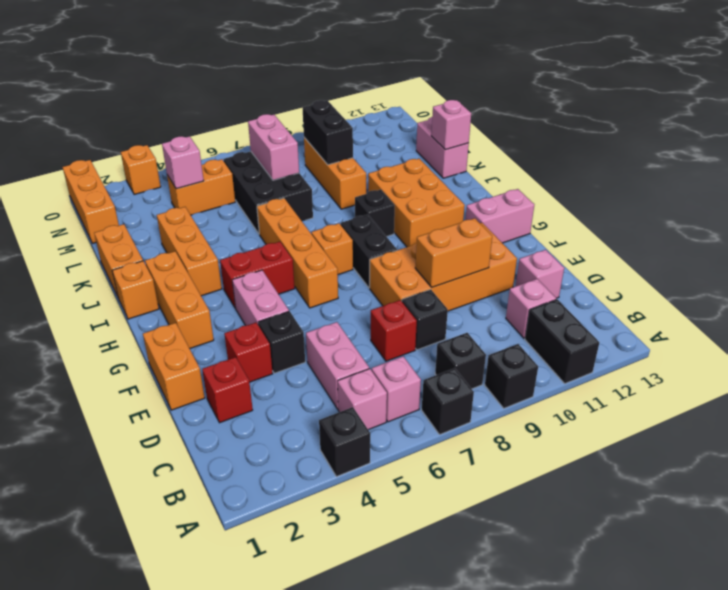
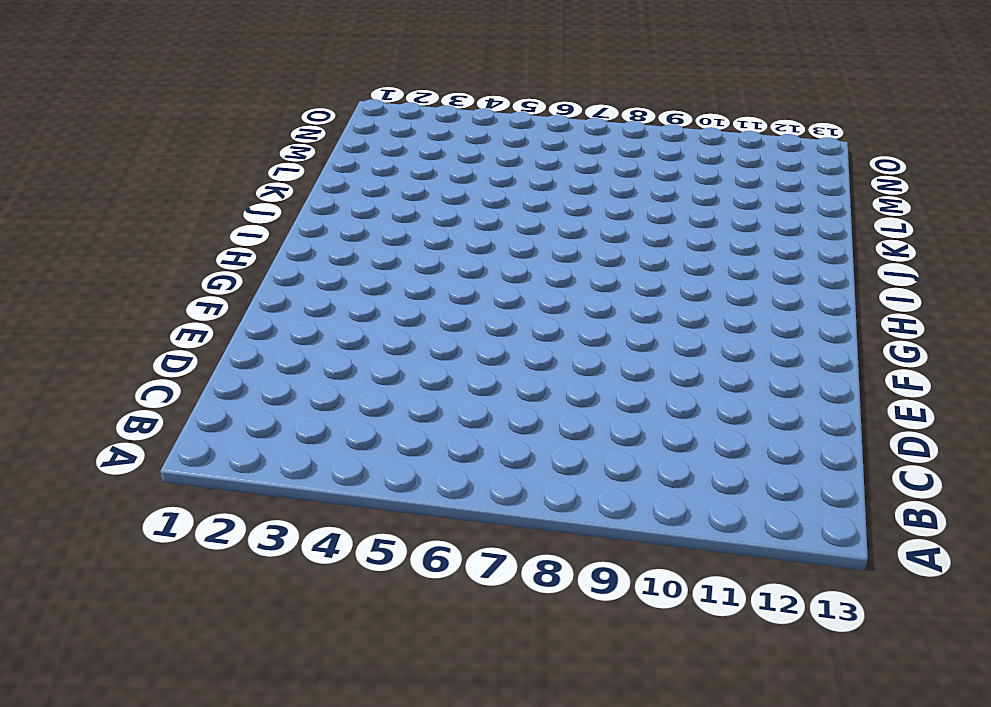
none -> black 1x1 brick [319,407,370,477]
none -> black 1x1 brick [422,368,474,434]
none -> black 1x1 brick [485,344,538,408]
none -> black 1x2 brick [525,299,599,384]

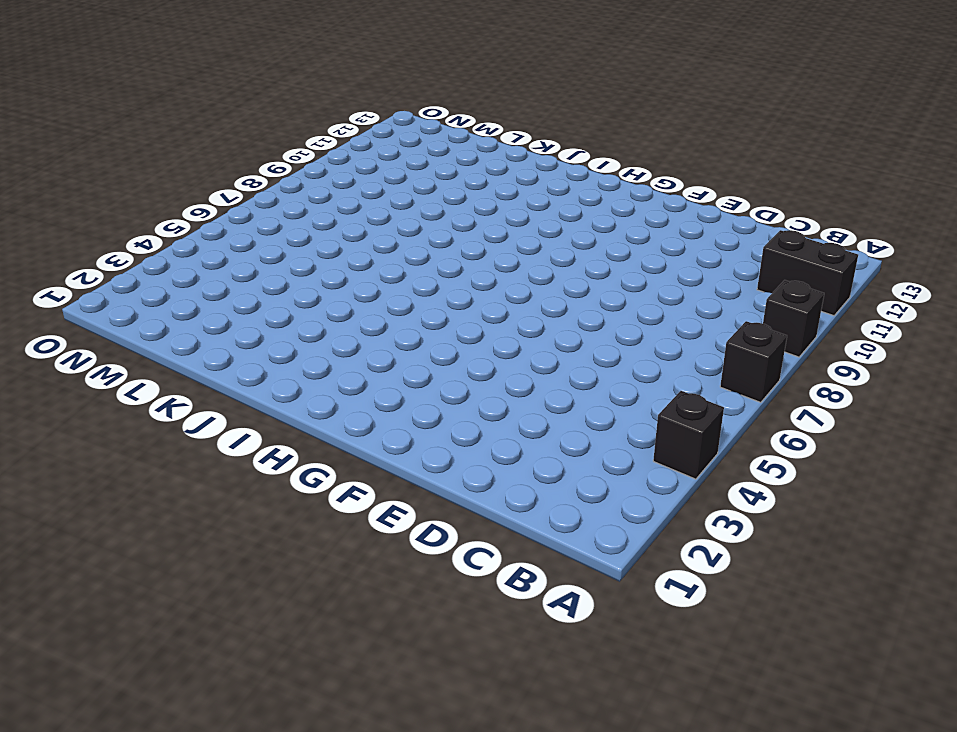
none -> pink 1x1 brick [338,369,387,430]
none -> pink 1x1 brick [372,356,421,422]
none -> black 1x1 brick [435,333,486,389]
none -> pink 1x2 brick [306,322,369,409]

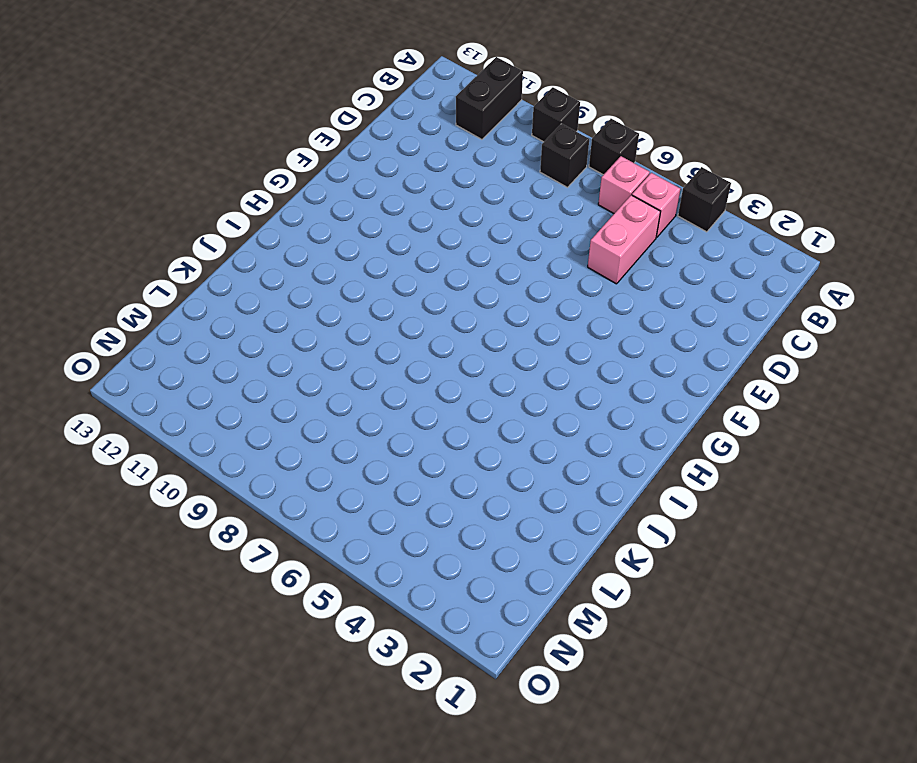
none -> pink 1x1 brick [506,279,556,338]
none -> red 1x1 brick [202,357,253,423]
none -> red 1x1 brick [371,300,417,361]
none -> black 1x1 brick [402,289,448,350]

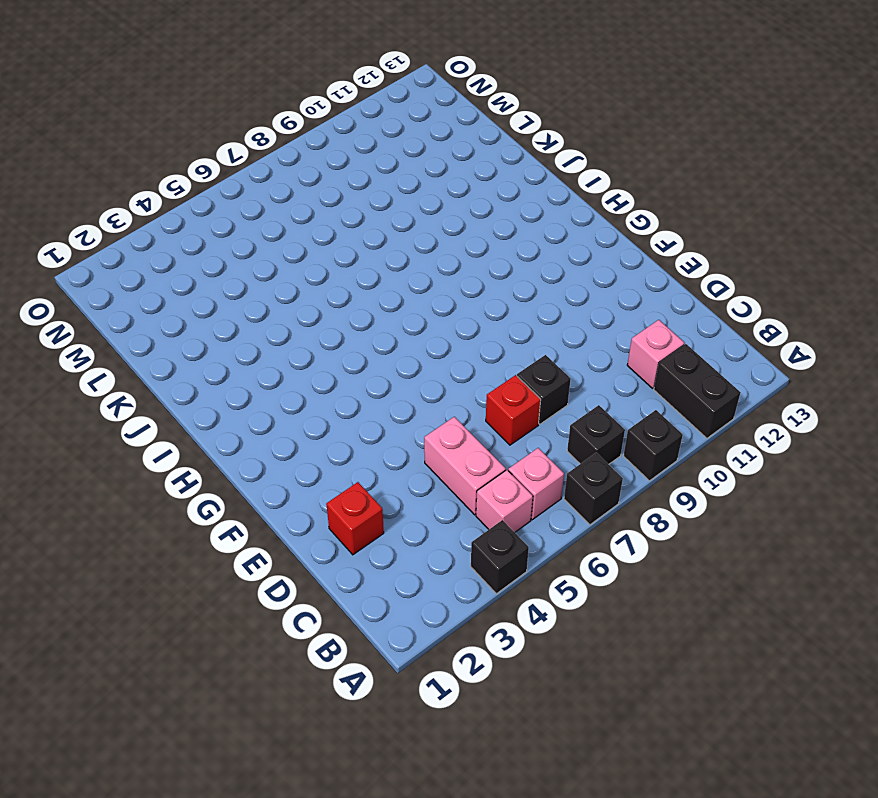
none -> pink 1x1 brick [516,250,564,298]
none -> orange 1x2 brick [143,323,205,410]
none -> red 1x1 brick [224,322,273,382]
none -> black 1x1 brick [258,311,305,373]

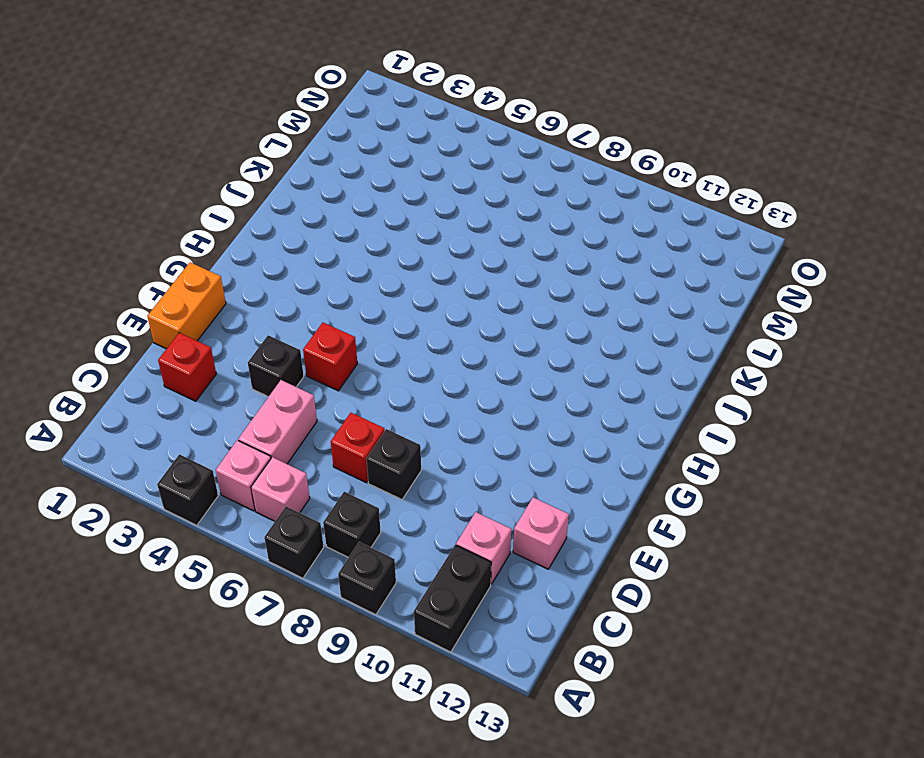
red 1x1 brick [303,323,357,391] -> red 1x1 brick moved to [224,322,273,382]
none -> orange 2x4 brick [370,223,517,311]
none -> pink 1x2 brick [232,270,289,326]
none -> orange 1x3 brick [145,251,214,349]
none -> orange 1x4 brick [257,198,338,308]

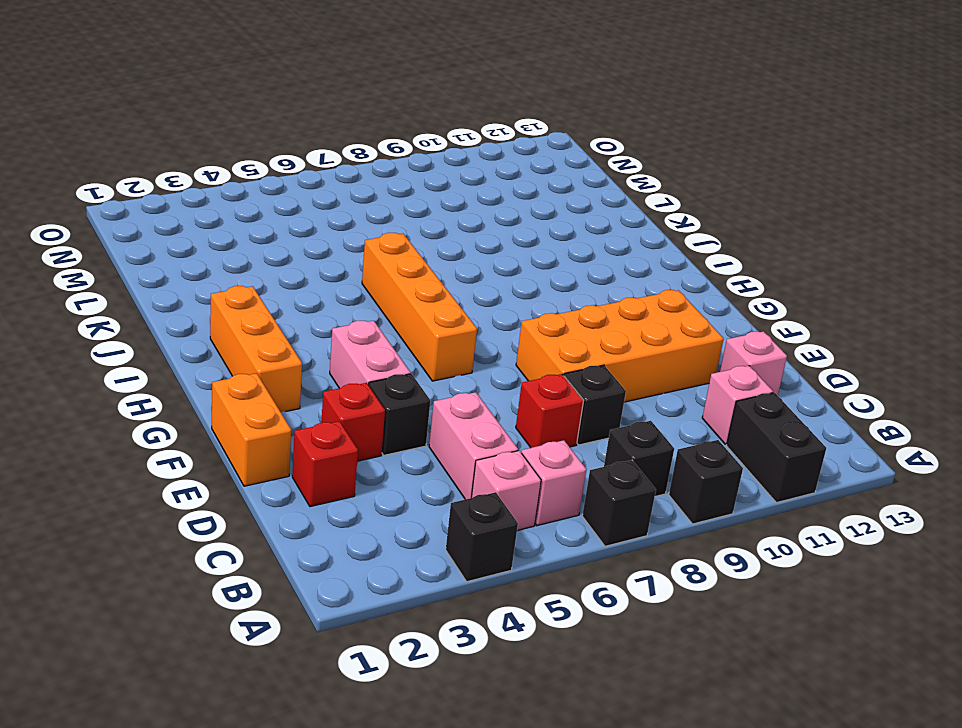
none -> black 1x2 brick [341,215,397,288]
none -> pink 1x2 brick [465,189,534,243]
none -> red 1x2 brick [220,242,295,308]
none -> orange 1x1 brick [311,223,353,275]

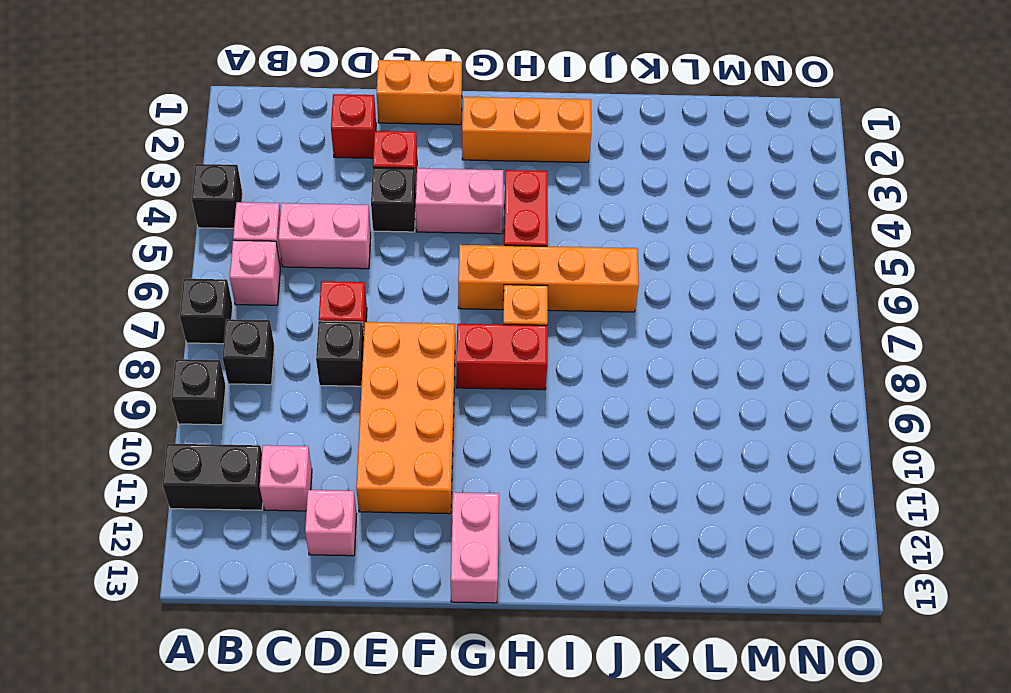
red 1x2 brick [456,324,547,390] -> black 1x2 brick [341,215,397,288]
none -> orange 2x3 brick [368,159,465,247]
none -> orange 1x1 brick [112,261,159,319]
none -> orange 1x3 brick [157,207,222,296]
none -> black 1x1 brick [355,190,395,237]

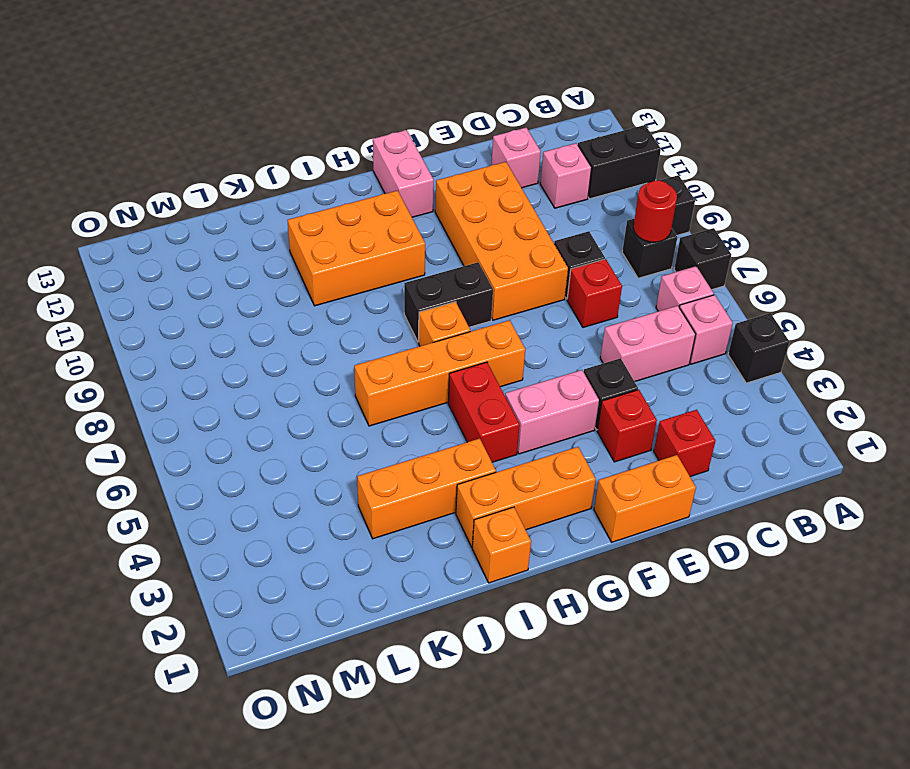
red 1x1 round brick [633,180,677,242] -> none
none -> black 1x1 brick [355,190,395,237]
none -> orange 1x2 brick [94,224,143,297]
none -> black 2x3 brick [224,151,313,234]
none -> orange 1x3 brick [304,138,366,209]

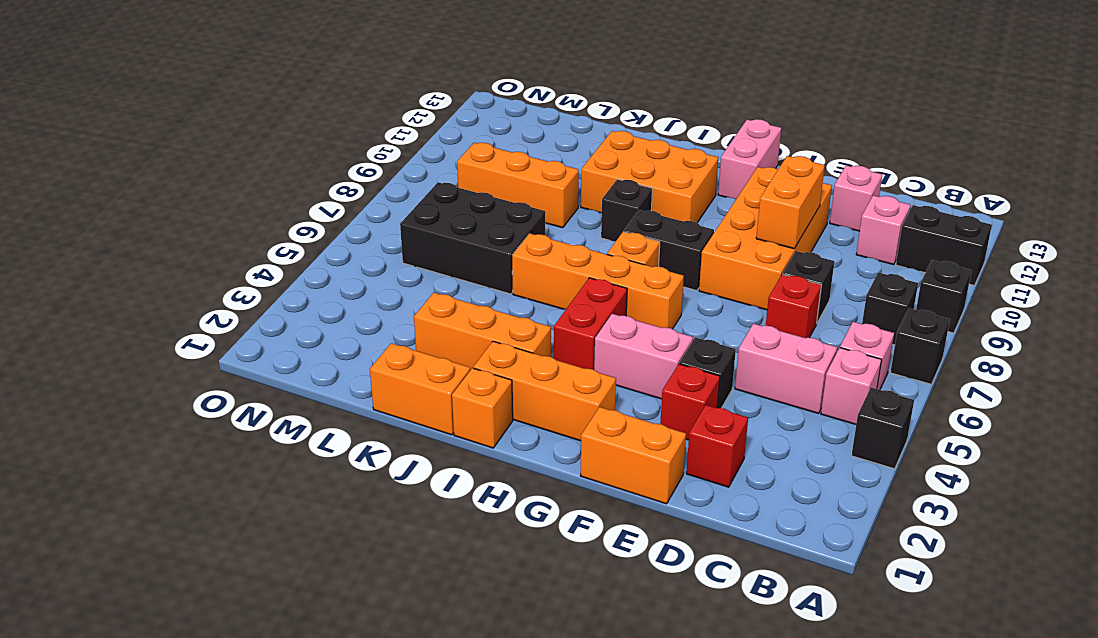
none -> pink 1x2 brick [416,117,469,178]
none -> orange 1x3 brick [63,160,119,243]
none -> orange 1x2 brick [167,159,235,215]
none -> orange 1x1 brick [121,145,161,195]

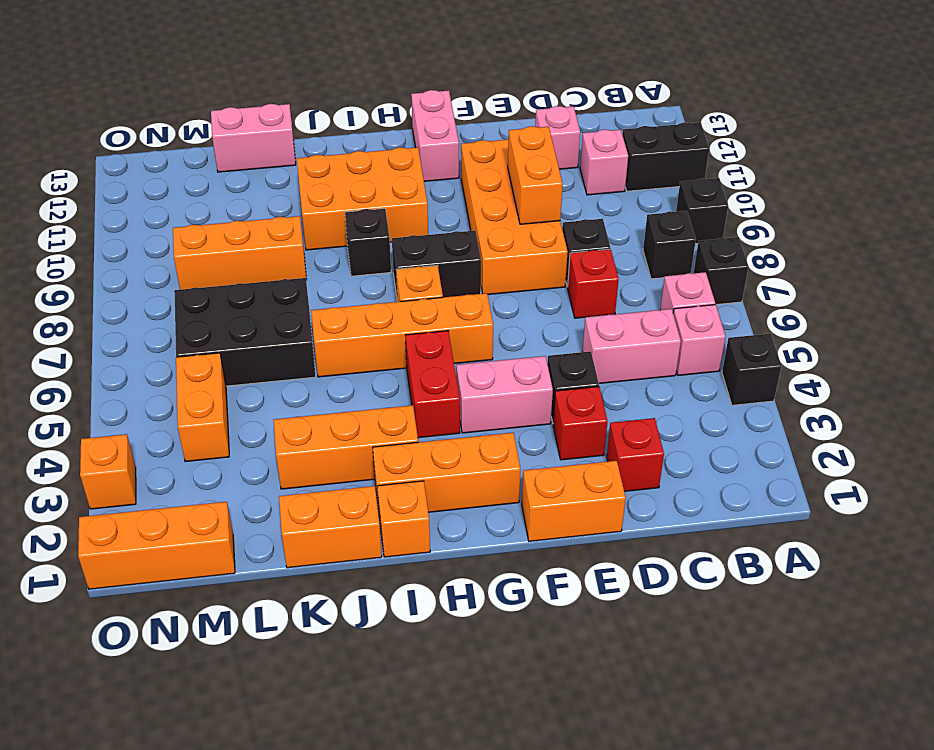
none -> pink 1x1 brick [431,100,471,150]
none -> pink 1x2 brick [248,114,299,180]
none -> black 1x2 brick [302,100,353,165]
none -> pink 1x1 brick [162,136,204,189]

